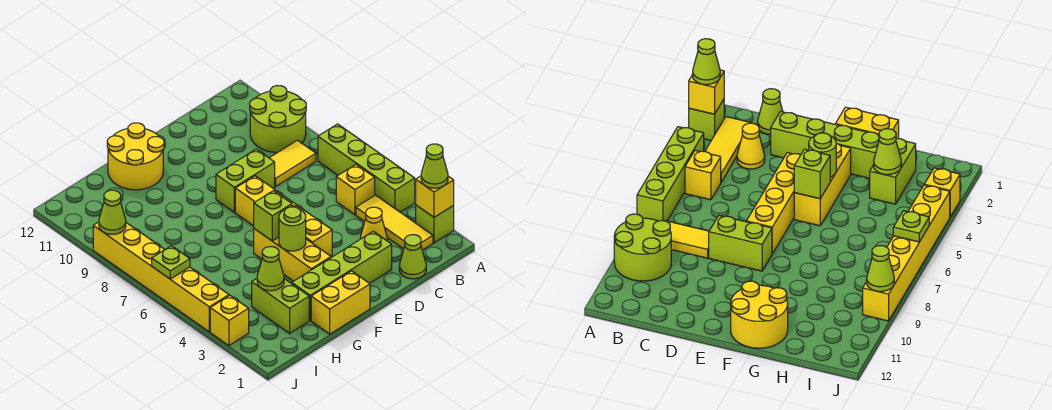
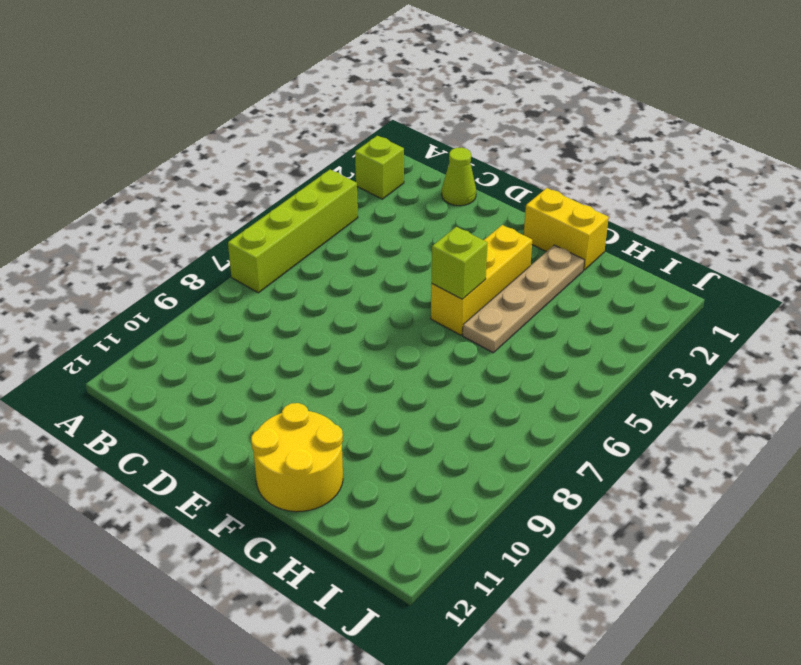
tan 1x4 plate [462,245,585,353] -> lime 1x4 brick [292,231,392,320]
none -> lime 2x2 round brick [250,86,306,152]
none -> yellow 1x3 tile [356,195,433,250]
none -> yellow 1x1 brick [336,165,375,215]

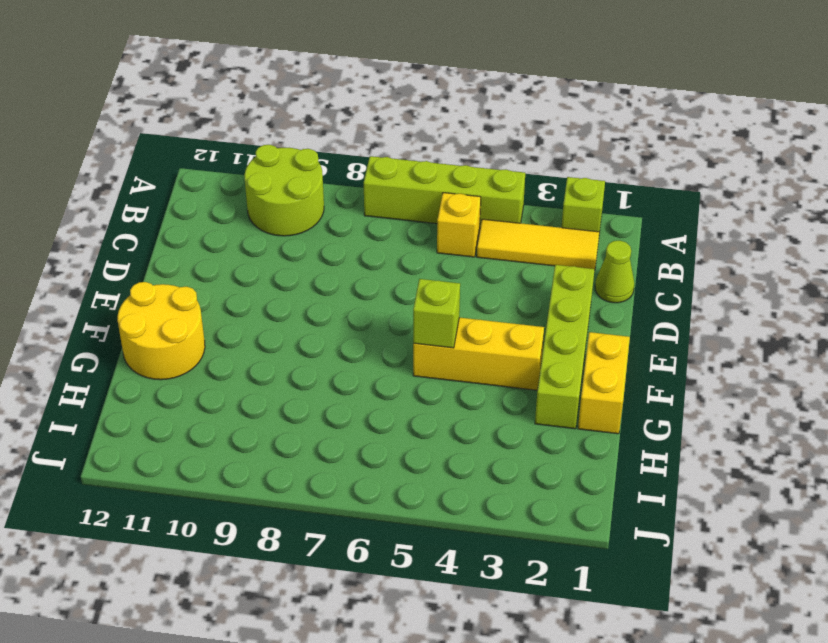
none -> yellow 1x2 tile [270,140,316,186]
none -> yellow 1x1 cone [360,207,387,241]
none -> lime 1x2 brick [216,149,275,212]

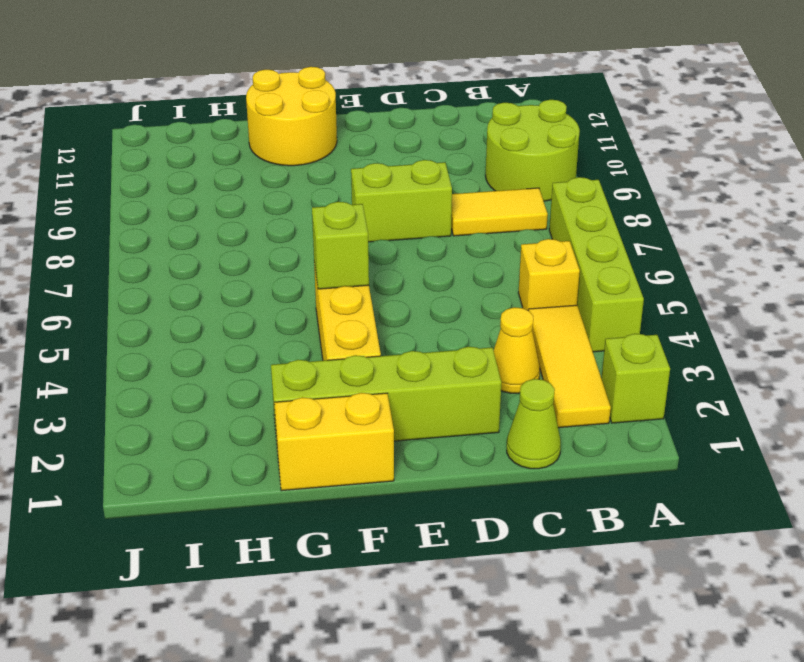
none -> yellow 1x4 brick [235,176,332,256]
none -> lime 1x2 brick [252,279,309,333]
none -> yellow 1x1 brick [210,296,249,346]

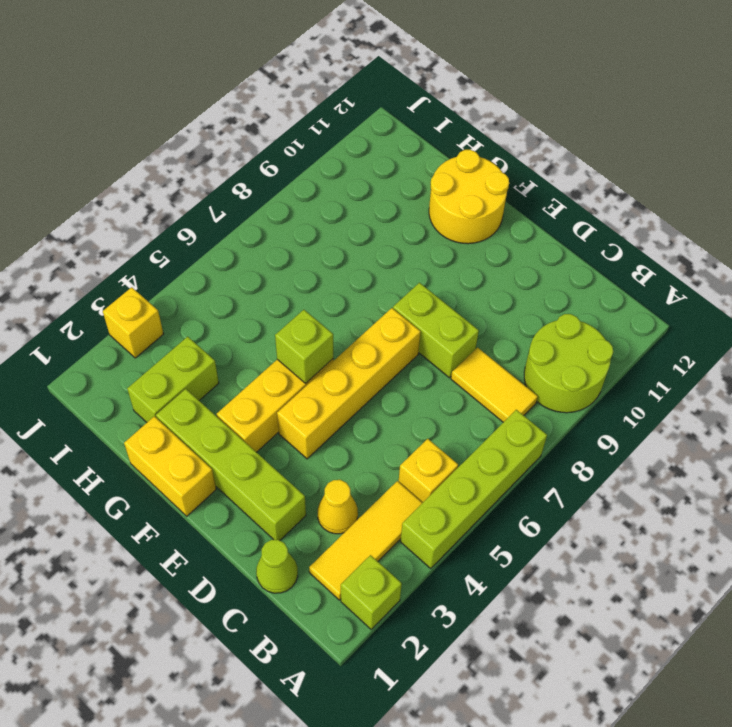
none -> yellow 1x6 brick [93,222,229,332]
none -> yellow 1x1 brick [416,176,454,217]
none -> lime 1x1 round brick [279,207,306,251]

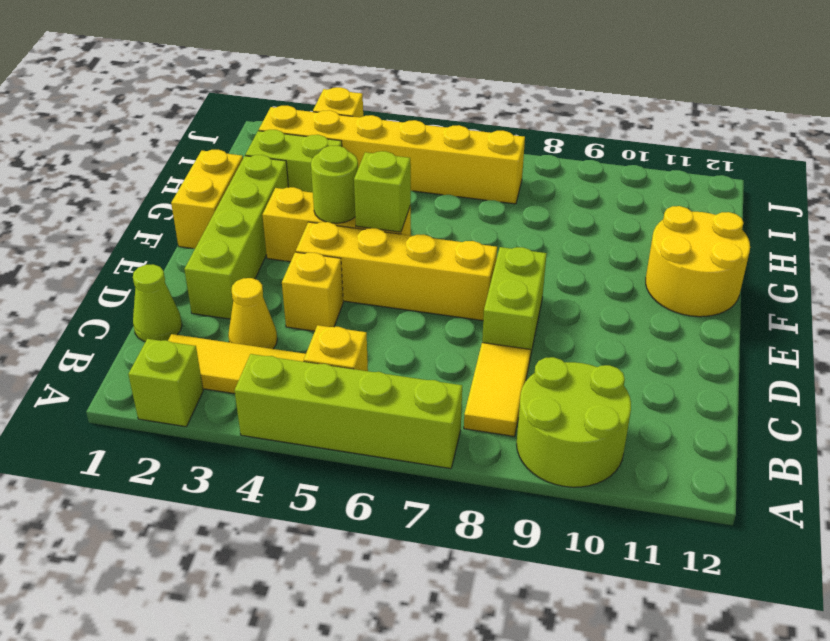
yellow 1x1 brick [282,252,343,331] -> yellow 1x1 brick moved to [416,176,454,217]
yellow 1x6 brick [259,106,525,204] -> yellow 1x6 brick moved to [93,222,229,332]
none -> lime 1x1 cone [257,247,284,291]
none -> lime 1x1 plate [152,246,190,279]
none -> lime 1x1 cone [99,190,126,234]

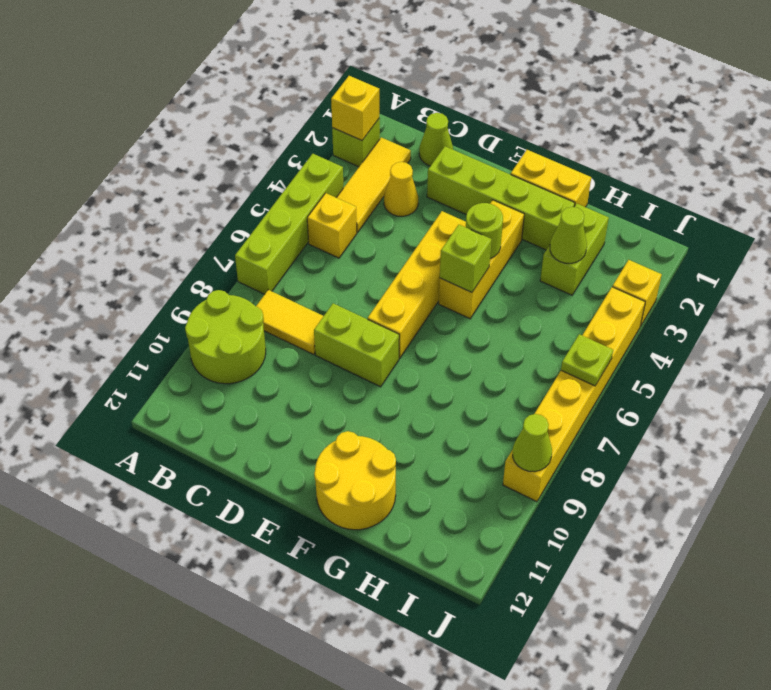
none -> lime 1x1 cone [421,144,448,188]

